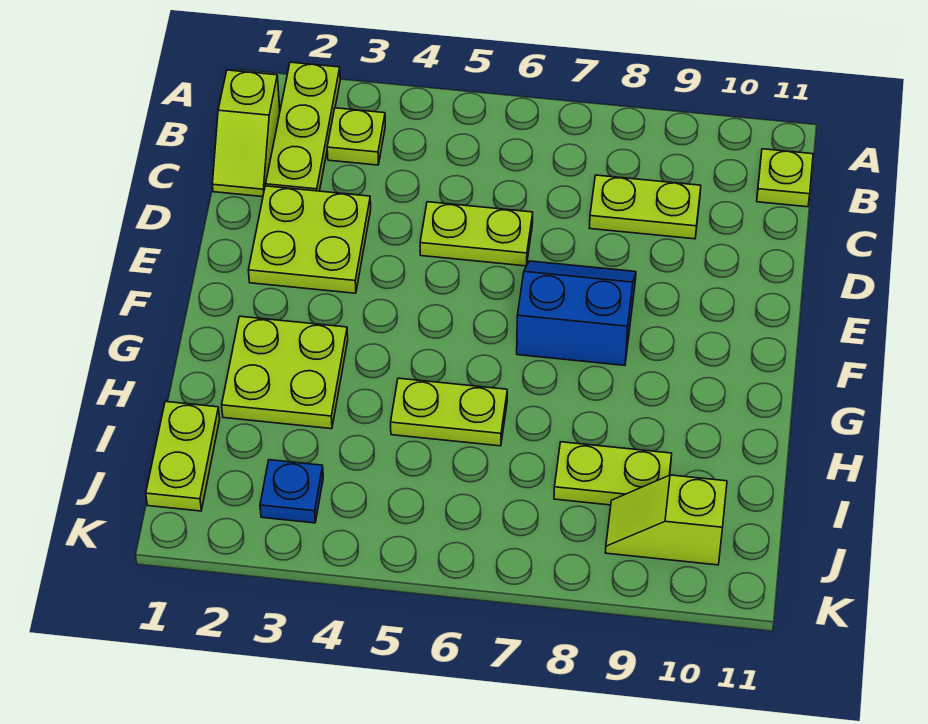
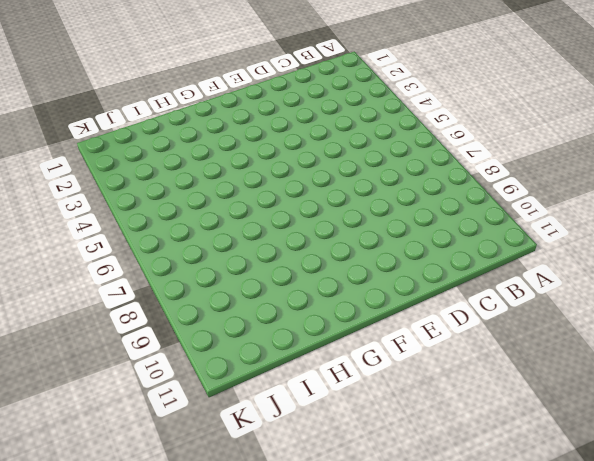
none -> lime 1x3 plate [266,62,340,191]
none -> lime 1x2 slope [212,70,280,197]
none -> lime 1x1 plate [327,108,385,165]

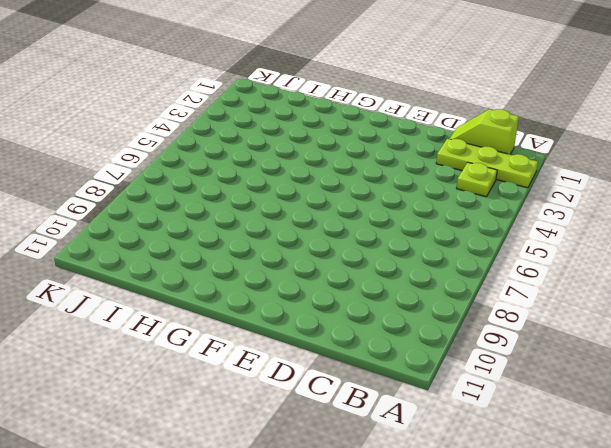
none -> lime 1x1 plate [757,149,813,207]
none -> lime 1x2 plate [589,175,701,239]
none -> lime 2x2 plate [249,186,371,293]

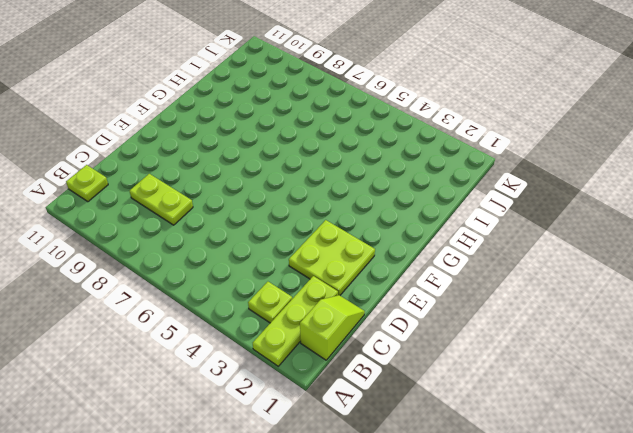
none -> lime 1x2 plate [420,202,533,266]
none -> blue 2x2 slope [517,261,636,365]
none -> lime 2x2 plate [222,316,348,429]

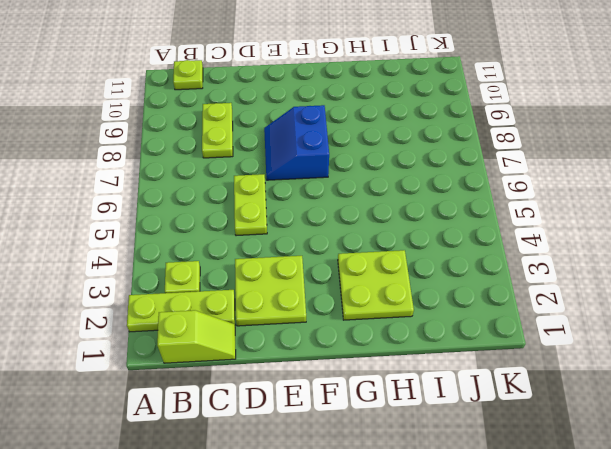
none -> lime 1x2 plate [391,378,507,446]
none -> lime 1x2 plate [146,402,220,511]
none -> lime 1x2 plate [554,442,672,505]

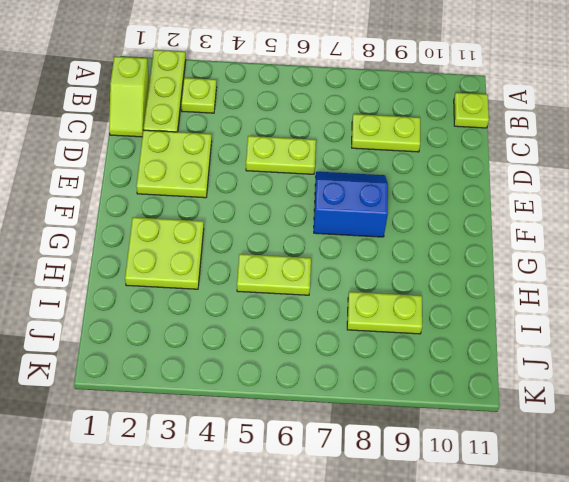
none -> lime 1x2 plate [146,402,220,511]
none -> blue 1x1 plate [260,460,323,523]
none -> lime 1x2 slope [606,475,727,565]

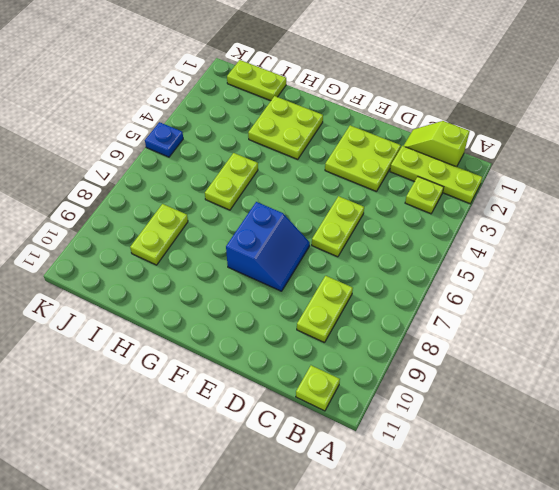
blue 1x1 plate [145,122,183,157] -> blue 1x1 plate moved to [260,460,323,523]
none -> lime 1x2 slope [606,475,727,565]

